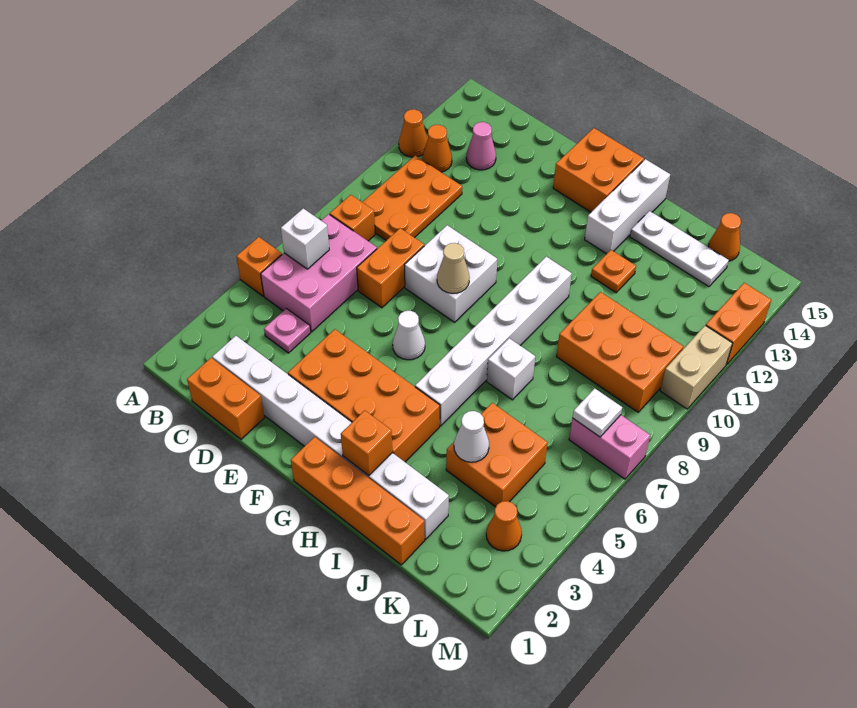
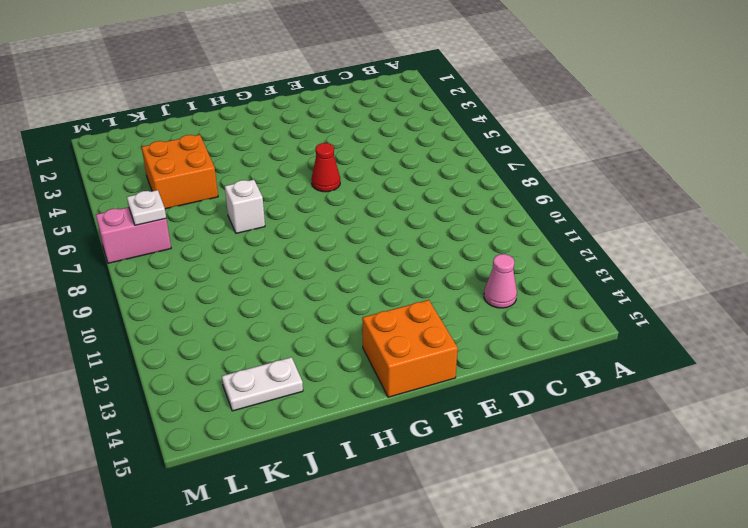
red 1x1 cone [311,143,340,192] -> white 1x1 cone [393,311,425,360]
white 1x2 plate [222,357,303,411] -> white 1x3 plate [630,211,729,287]
none -> orange 1x1 brick [236,237,282,296]
none -> orange 1x1 cone [399,109,428,157]
none -> pink 2x3 brick [261,214,377,332]
none -> orange 1x1 brick [330,195,375,241]

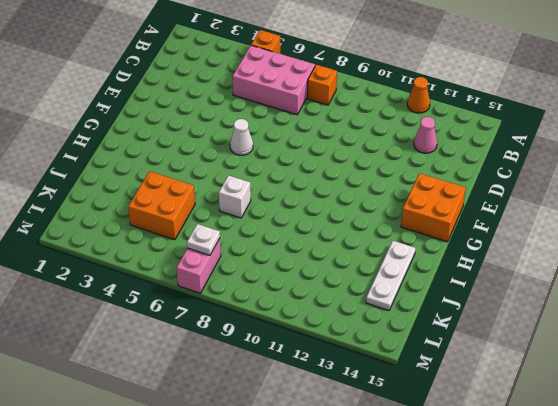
none -> orange 2x3 plate [362,156,462,240]
none -> orange 1x1 cone [422,125,452,172]
none -> orange 1x2 brick [187,358,264,439]
none -> white 1x8 brick [212,336,449,539]

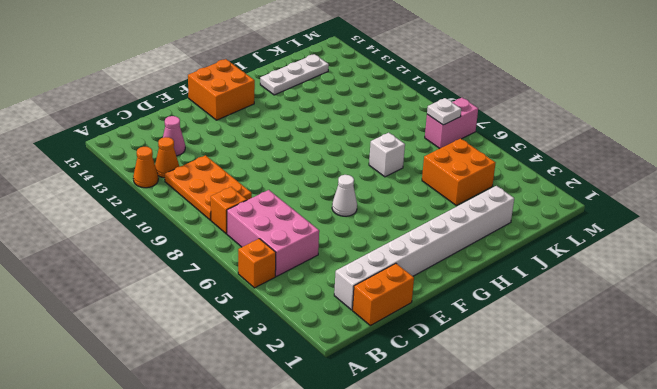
none -> pink 1x1 plate [264,308,311,353]
none -> orange 1x2 brick [357,228,424,308]
none -> orange 2x4 brick [288,329,440,462]
none -> white 2x2 brick [405,225,497,322]

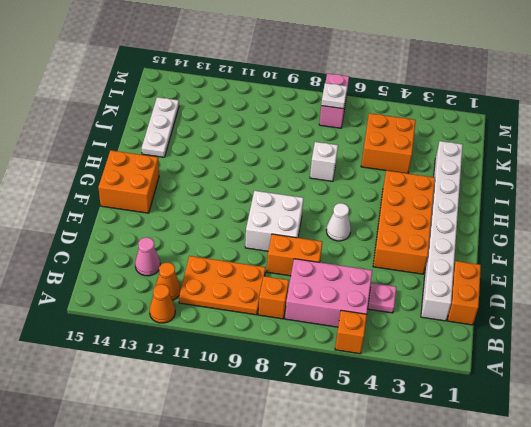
none -> orange 1x4 brick [291,437,425,565]
none -> white 1x6 brick [415,257,572,426]
none -> white 1x3 brick [585,159,670,254]
none -> orange 1x1 plate [591,250,636,293]

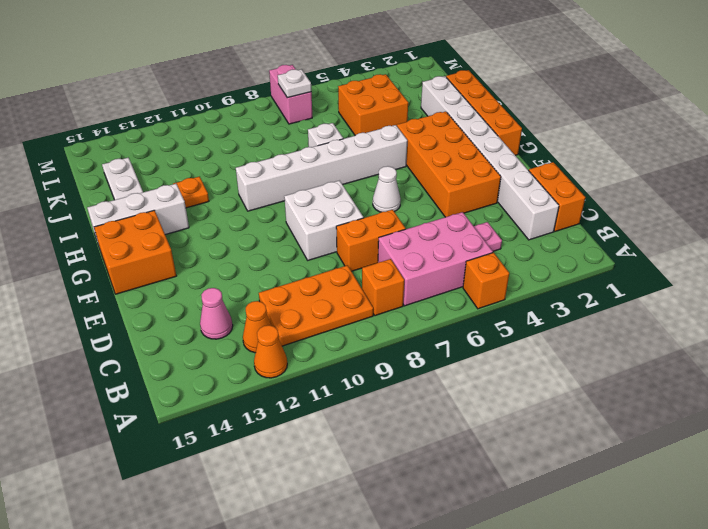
none -> orange 2x3 brick [556,292,683,412]
none -> orange 1x1 cone [708,213,741,261]
none -> orange 1x1 cone [486,501,522,551]
none -> tan 1x2 brick [660,325,732,409]

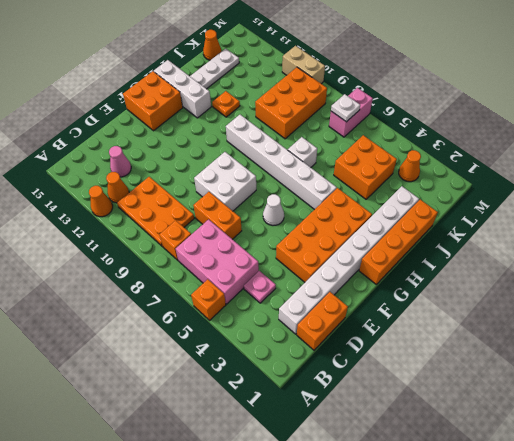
none -> orange 1x2 brick [706,283,771,365]
none -> white 1x1 brick [281,209,329,269]
none -> tan 1x1 cone [437,243,470,293]
none -> orange 1x1 brick [341,410,392,476]

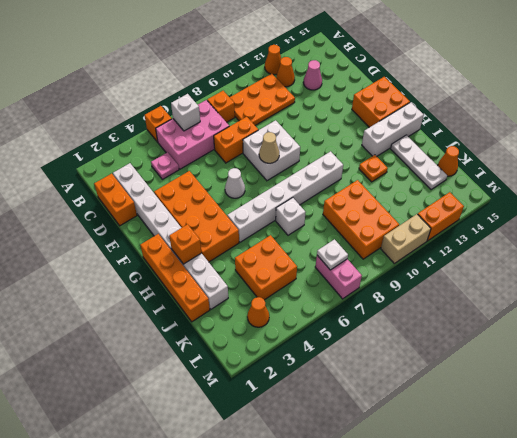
none -> white 1x1 cone [454,411,489,462]

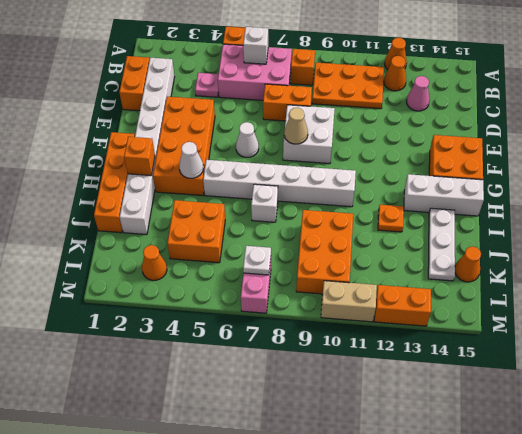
white 1x1 cone [179,142,203,178] -> white 1x1 cone moved to [454,411,489,462]

